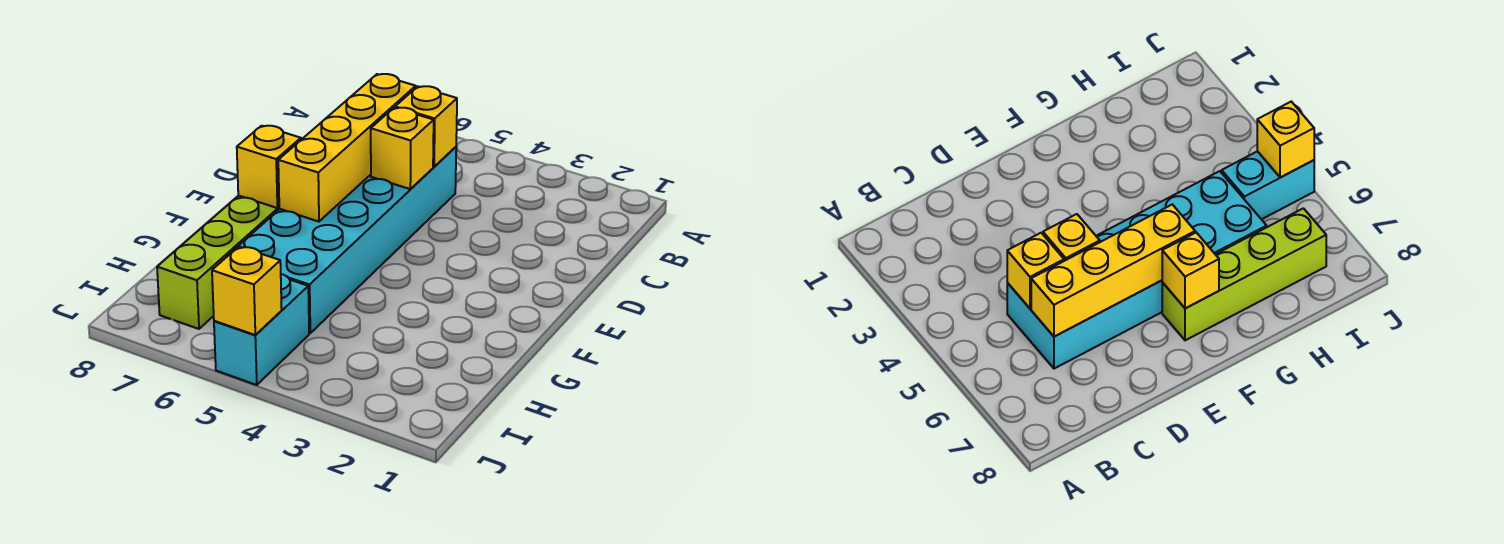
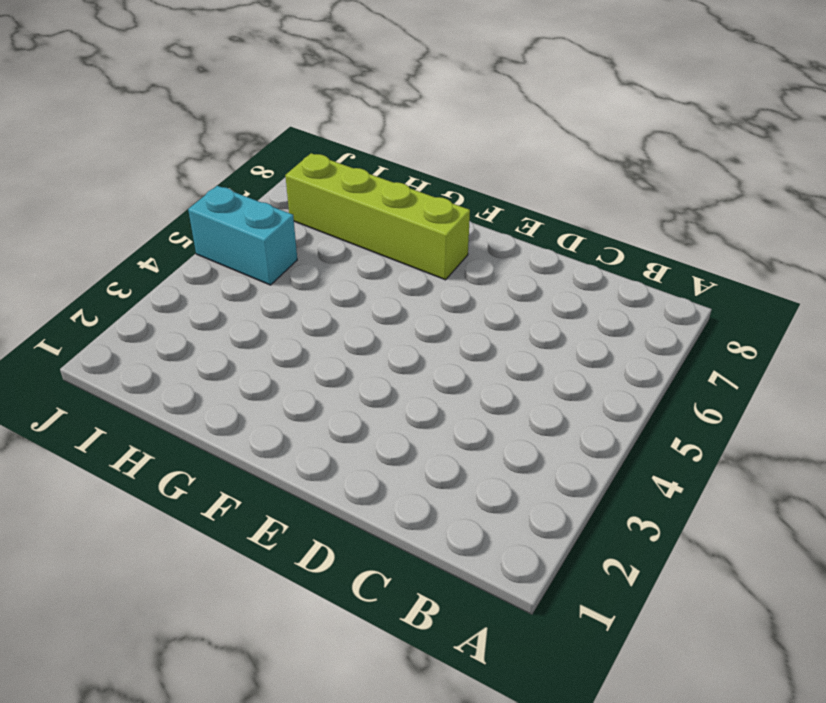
none -> cyan 2x6 brick [230,147,456,333]
none -> yellow 1x1 brick [395,86,457,167]

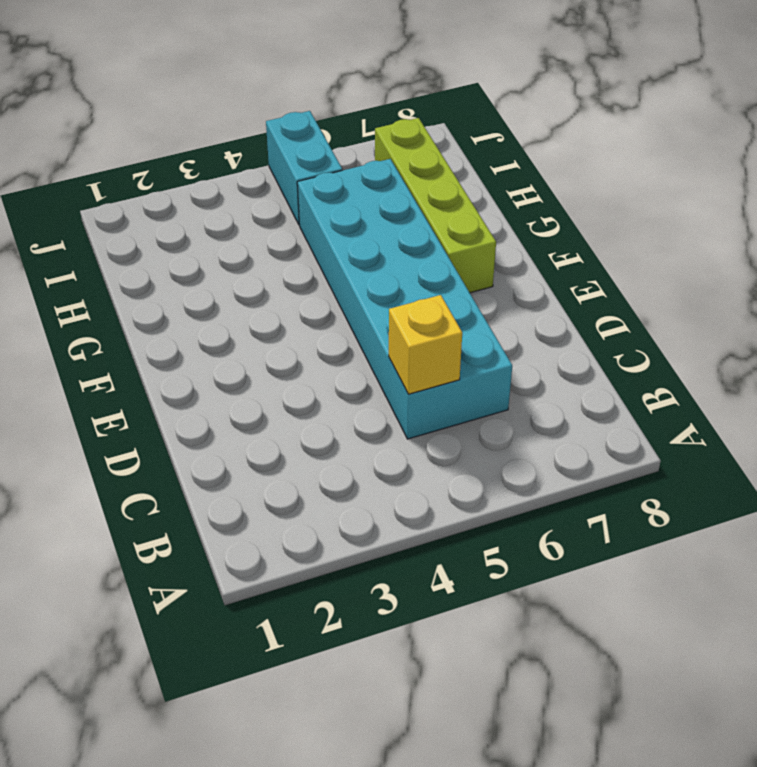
none -> yellow 1x4 brick [278,74,416,222]
none -> yellow 1x1 brick [371,108,434,189]

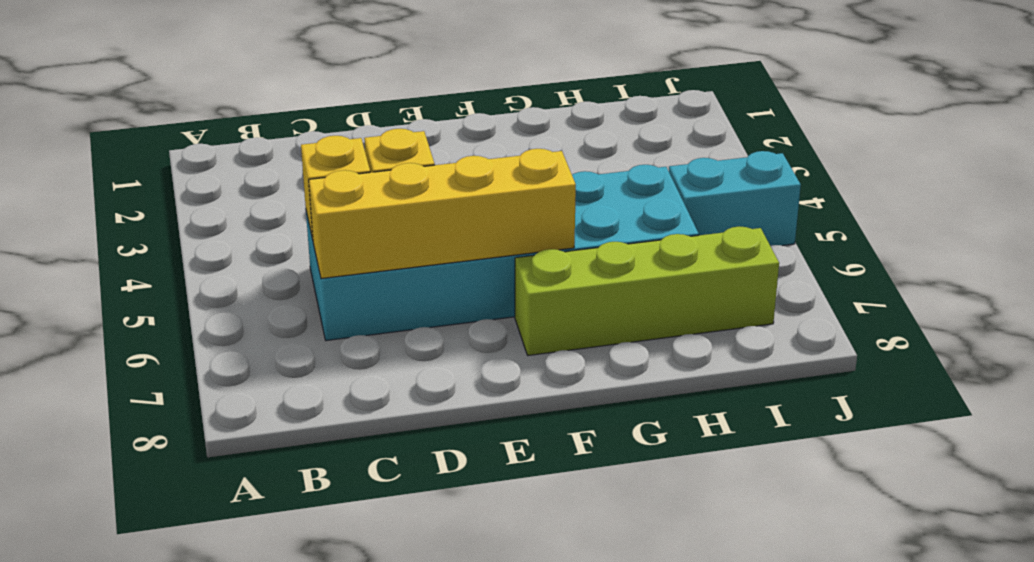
none -> yellow 1x1 brick [237,126,301,208]
none -> yellow 1x1 brick [212,246,282,335]

